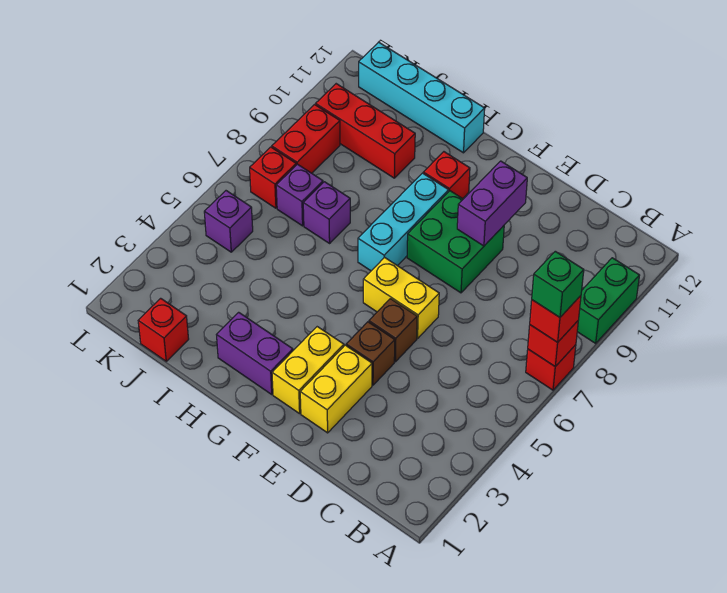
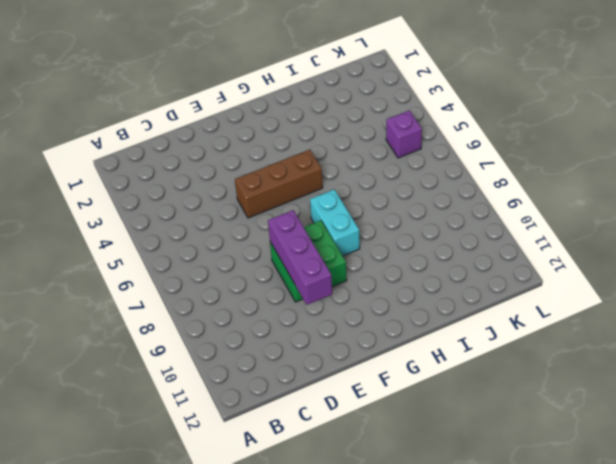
brown 1x3 brick [235,150,323,218] -> brown 1x1 brick [369,299,417,362]
purple 1x3 brick [268,210,332,305] -> purple 1x2 brick [457,161,527,246]
cyan 1x2 brick [310,189,360,256] -> cyan 1x3 brick [358,173,449,271]
none -> red 1x1 brick [526,345,576,390]
none -> green 1x2 brick [577,258,640,343]
none -> yellow 1x2 brick [300,345,372,433]

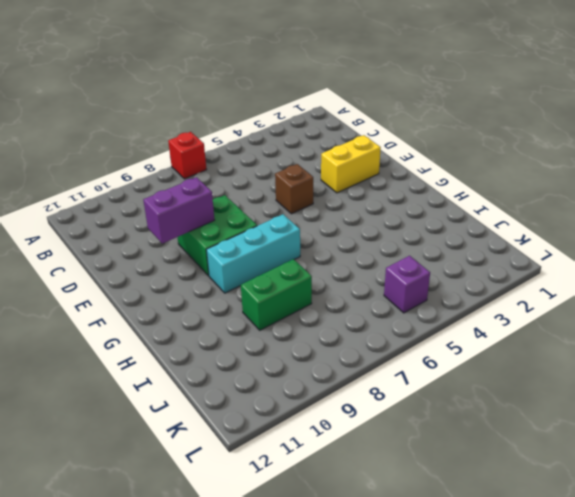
green 1x2 brick [241,259,312,330] -> green 1x2 brick moved to [577,258,640,343]
none -> brown 1x1 brick [346,322,395,385]
none -> yellow 1x2 brick [363,257,439,339]
none -> yellow 1x2 brick [272,327,344,414]

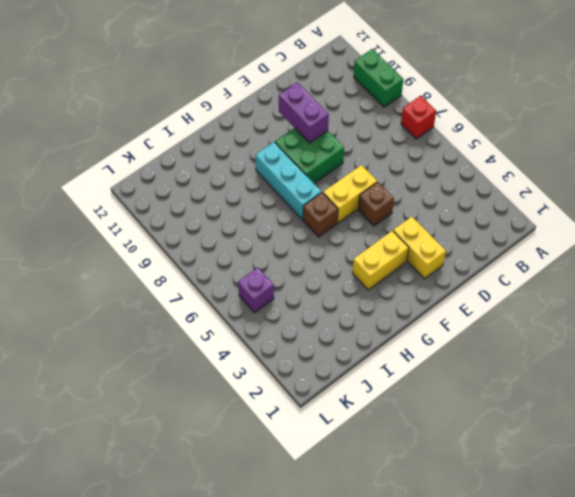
yellow 1x2 brick [352,231,409,290] -> yellow 1x2 brick turned to [272,327,344,414]
brown 1x1 brick [303,193,338,237] -> brown 1x1 brick moved to [346,322,395,385]
none -> purple 1x2 brick [217,312,293,394]
none -> red 1x1 brick [423,152,470,199]
none -> cyan 1x4 brick [359,42,485,153]

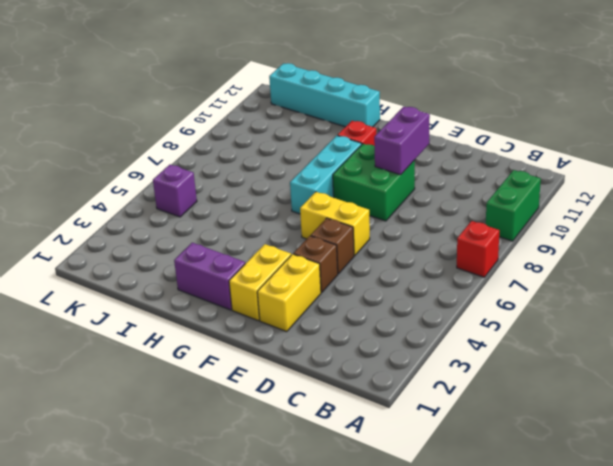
none -> purple 1x1 brick [303,182,350,243]
none -> red 1x3 brick [316,84,415,178]
none -> red 1x1 brick [138,298,189,361]

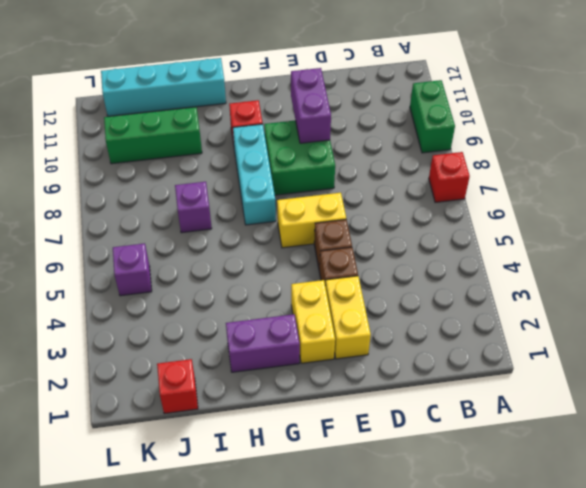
green 1x3 brick [104,107,202,164] -> red 1x3 brick [316,84,415,178]
none -> purple 1x1 brick [276,164,323,226]
none -> red 1x1 brick [250,147,296,208]
none -> red 1x2 brick [272,105,340,173]

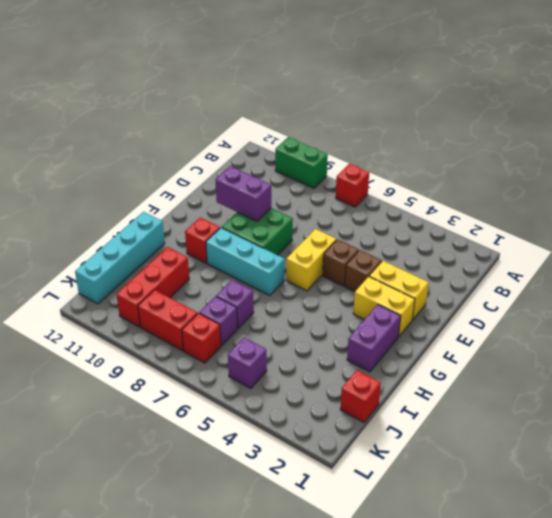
none -> red 1x1 brick [528,321,578,367]
none -> red 1x1 brick [530,296,581,342]
none -> green 1x1 brick [532,251,584,317]

